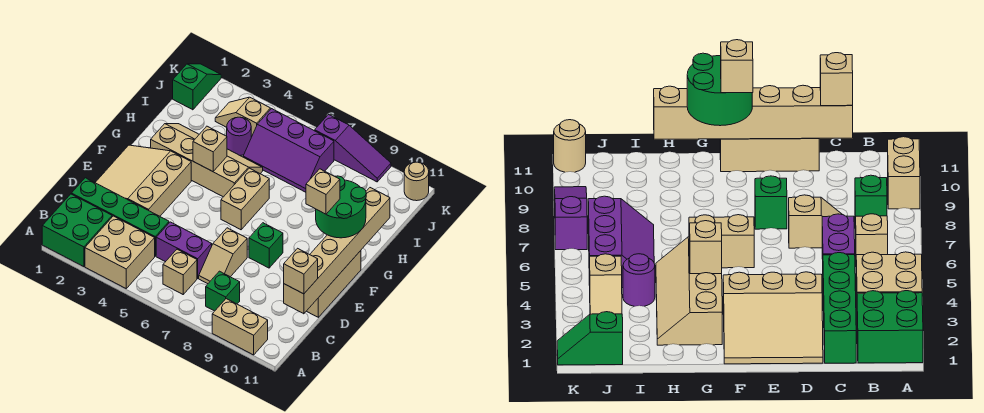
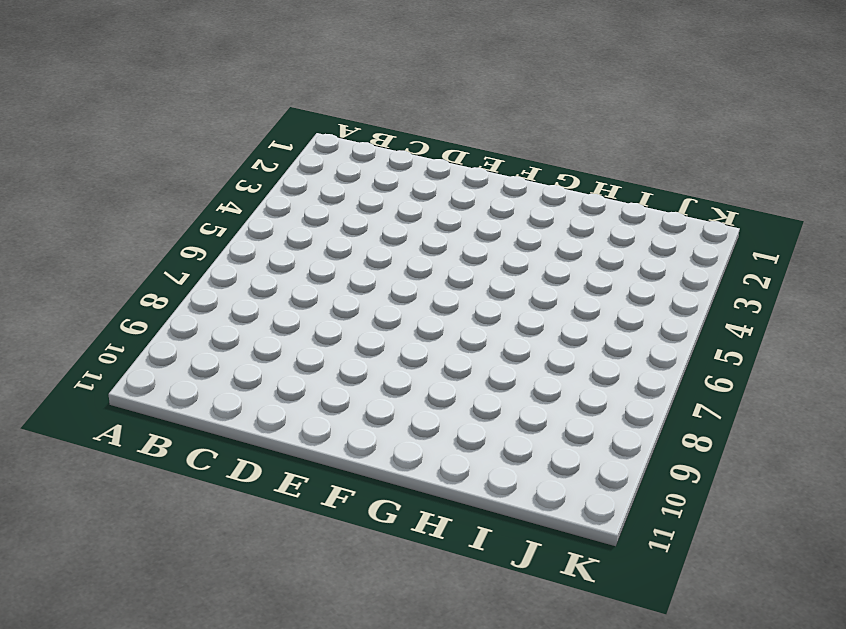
none -> green 2x2 brick [42,194,112,267]
none -> tan 2x2 brick [85,216,155,288]
none -> tan 1x2 brick [212,299,268,355]

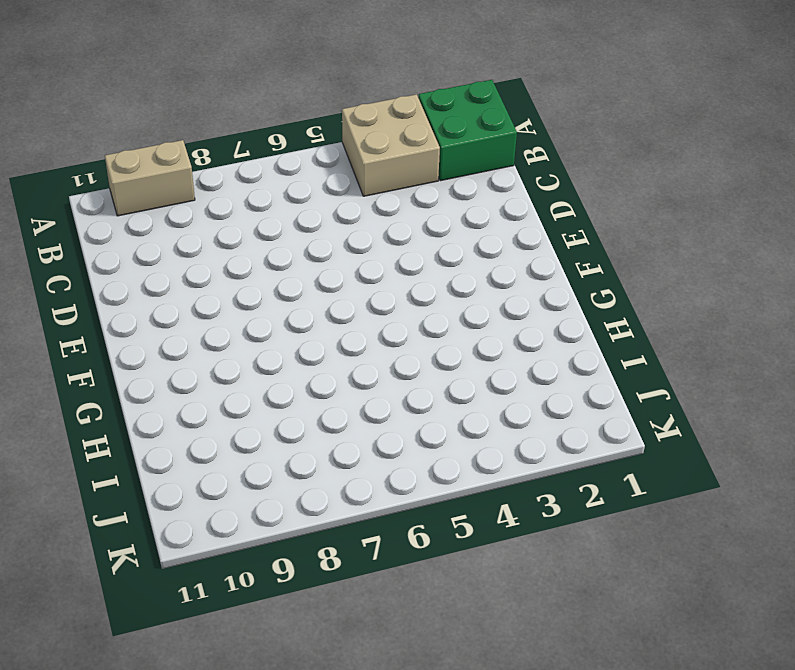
none -> tan 1x1 brick [163,249,197,294]
none -> green 1x1 brick [206,271,240,311]
none -> green 1x4 brick [71,178,169,256]

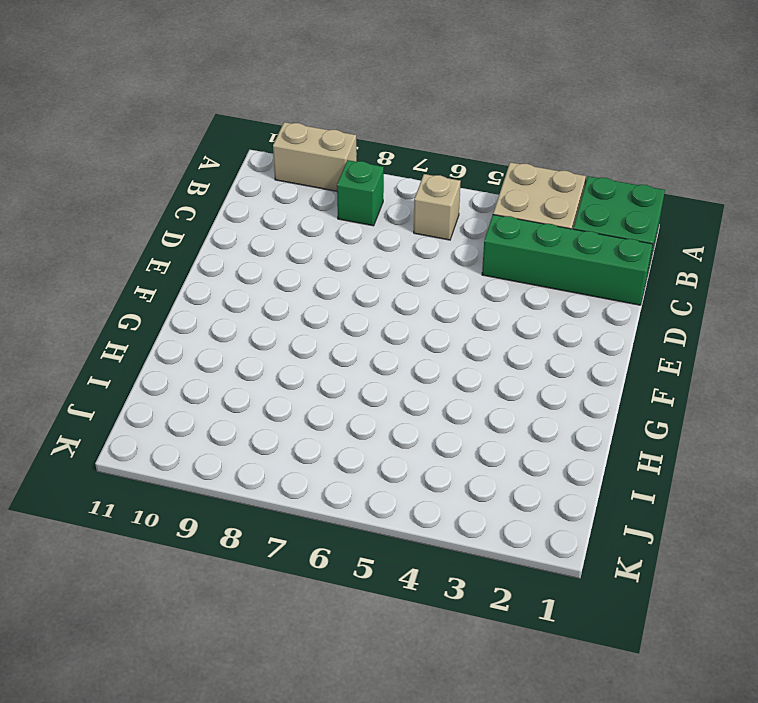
none -> purple 1x2 brick [156,222,212,278]
none -> tan 1x2 slope [199,228,247,284]
none -> tan 3x3 slope [95,145,191,216]

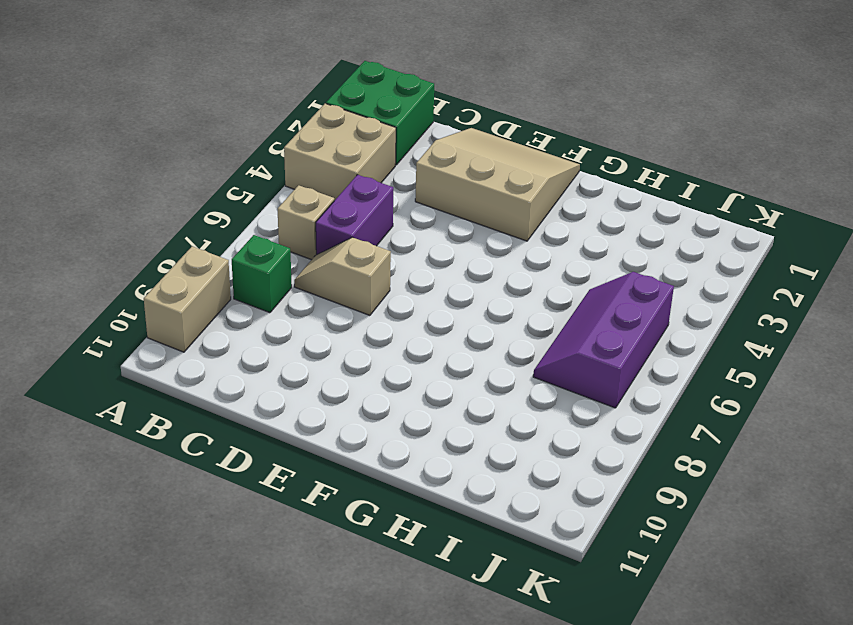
none -> green 1x4 brick [71,178,169,256]
none -> tan 1x3 brick [307,251,361,317]
none -> green 1x1 brick [249,223,283,268]

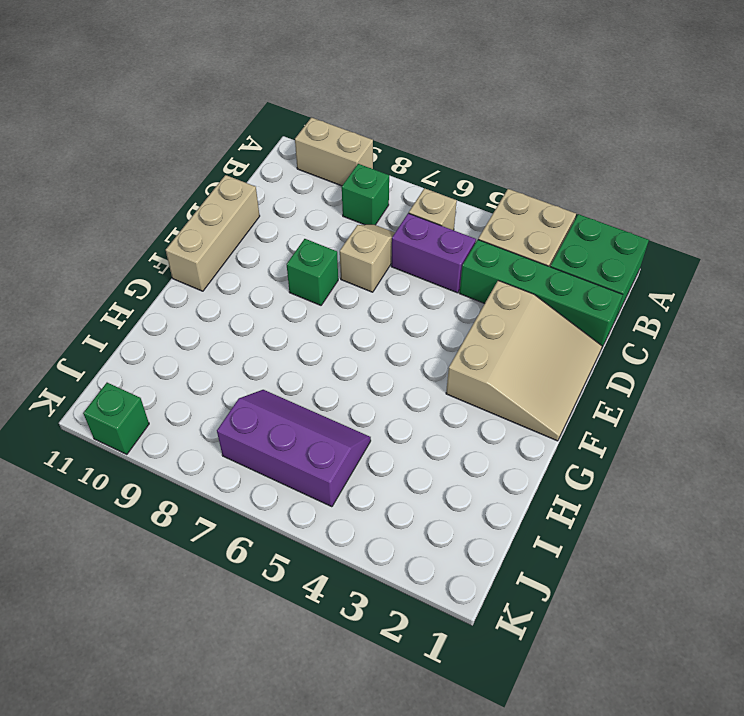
green 1x1 brick [83,383,149,454] -> none
none -> tan 1x2 brick [221,168,269,230]
none -> tan 2x4 slope [151,124,263,197]
none -> purple 1x1 round brick [227,117,251,155]

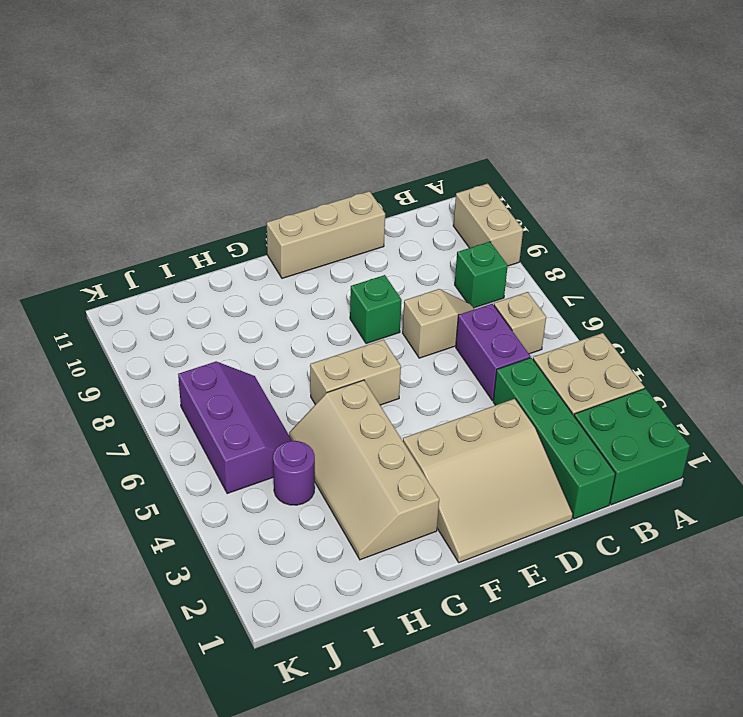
none -> green 1x2 slope [173,64,221,110]
none -> tan 1x2 slope [215,97,270,137]
none -> purple 1x3 slope [315,115,391,182]

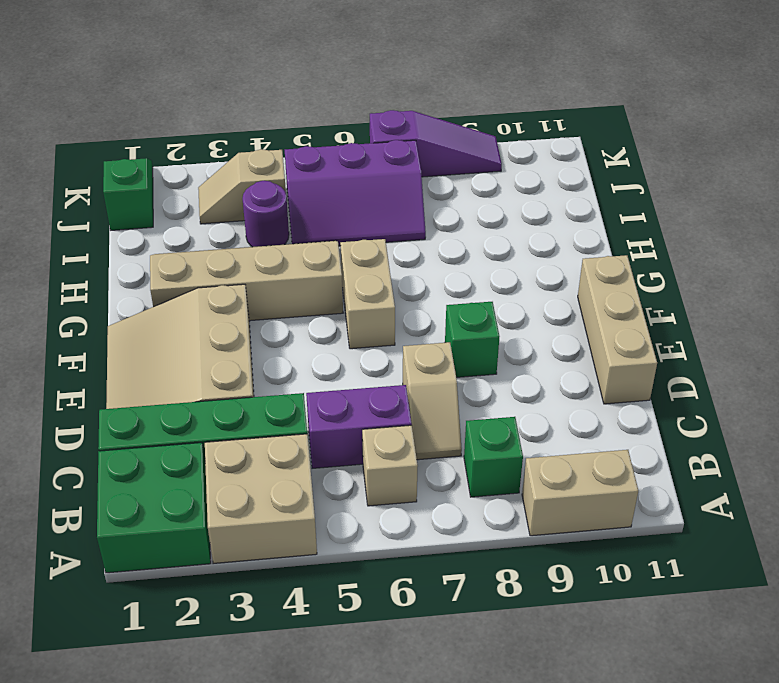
none -> tan 1x1 round brick [404,162,429,201]
none -> tan 1x6 brick [284,188,390,314]
none -> tan 1x1 brick [193,126,227,172]

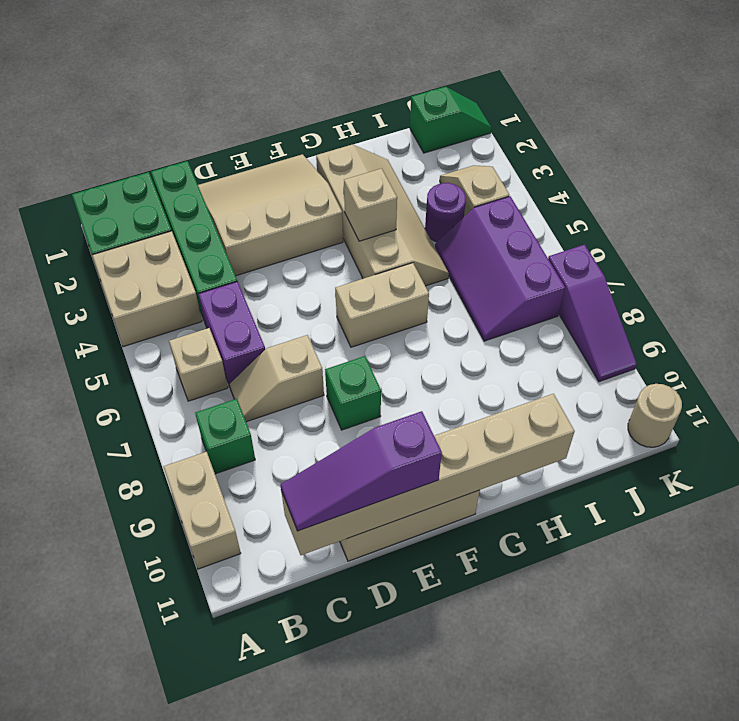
purple 1x3 slope [280,411,442,531] -> tan 1x1 brick [284,248,318,294]
none -> green 2x2 round brick [316,176,366,238]
none -> tan 1x1 brick [306,169,340,214]

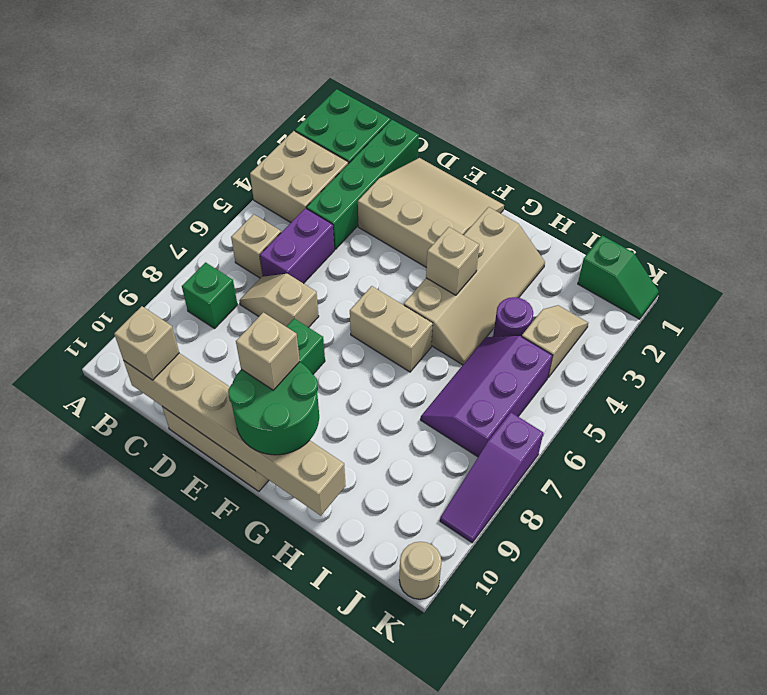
none -> tan 1x2 brick [212,299,268,355]

